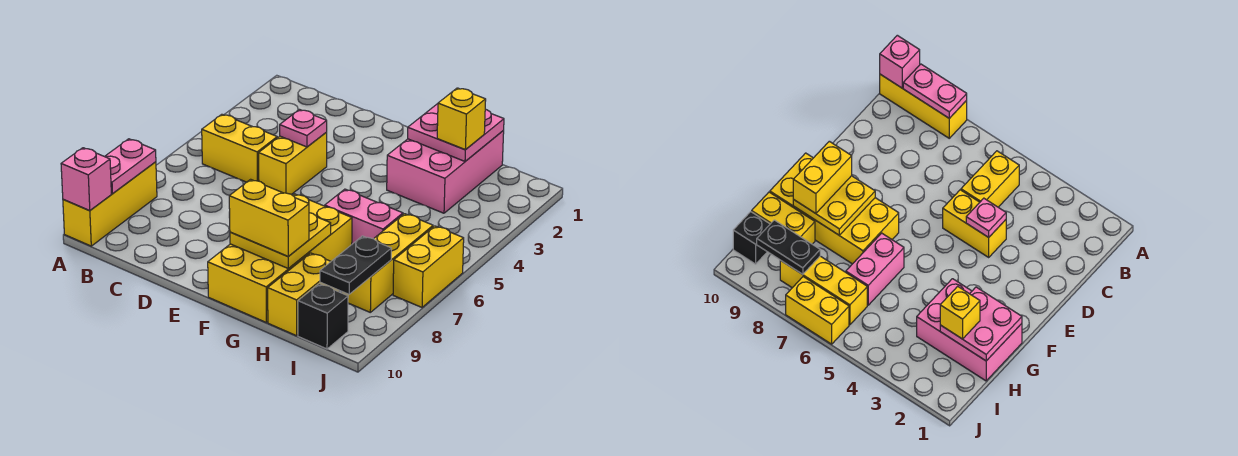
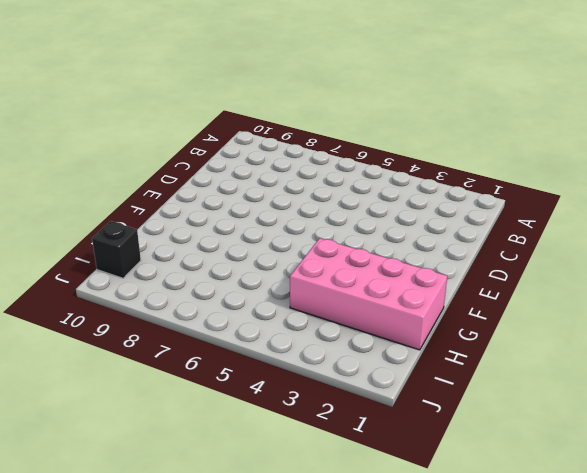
pink 2x4 brick [290,238,447,350] -> pink 2x3 brick [387,131,504,213]
none -> yellow 1x3 brick [63,162,157,246]
none -> yellow 1x2 brick [202,114,277,182]
none -> yellow 1x2 brick [259,132,327,194]

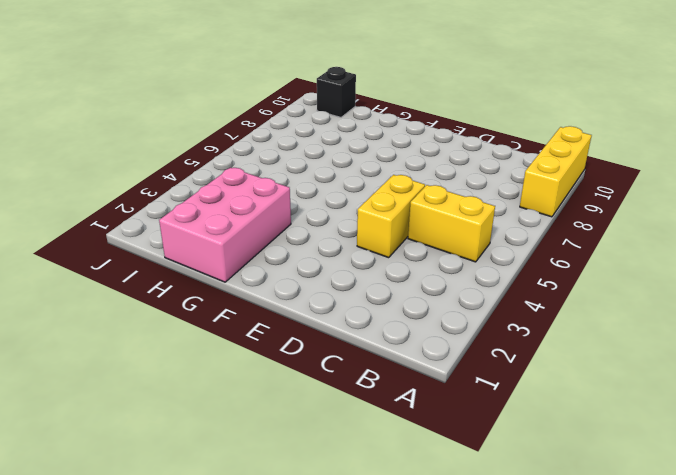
none -> yellow 2x4 brick [208,194,352,322]
none -> pink 1x2 brick [325,189,403,244]
none -> yellow 1x2 brick [268,253,339,336]

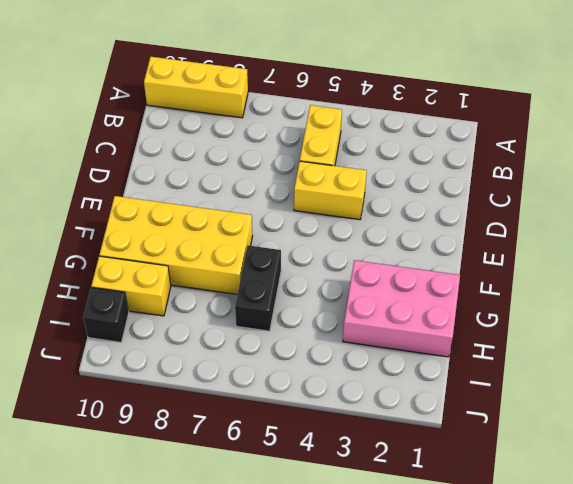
black 1x2 brick [235,245,281,331] -> pink 1x2 brick [325,189,403,244]
none -> yellow 1x3 brick [342,214,433,312]
none -> yellow 1x2 brick [393,226,464,307]
none -> pink 1x2 plate [105,139,156,194]

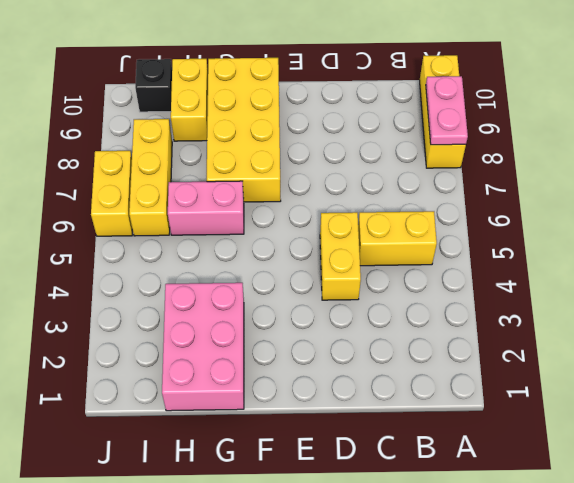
none -> pink 1x1 brick [61,148,111,211]
none -> pink 1x1 plate [280,110,327,147]
none -> yellow 2x2 plate [230,213,331,269]

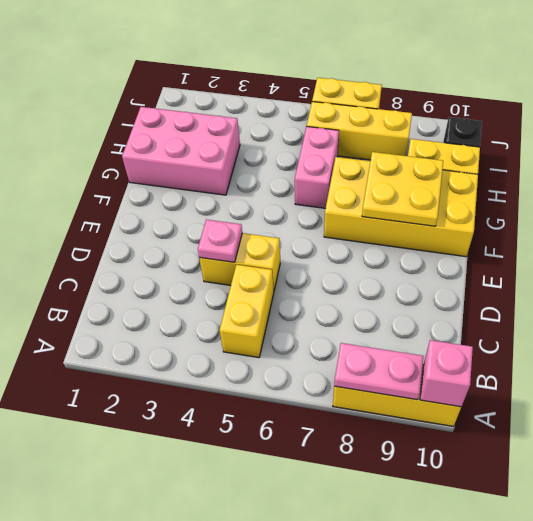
none -> pink 2x2 plate [408,104,504,161]
none -> black 1x2 plate [320,236,391,294]
none -> yellow 1x2 brick [229,179,309,256]

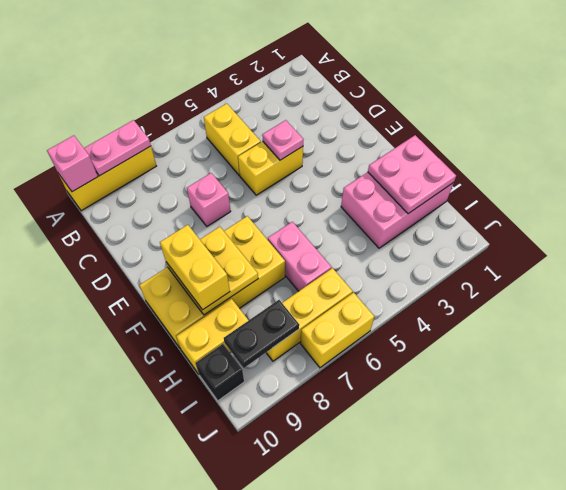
pink 1x1 brick [187,173,231,226] -> none
none -> yellow 1x1 brick [437,88,486,150]

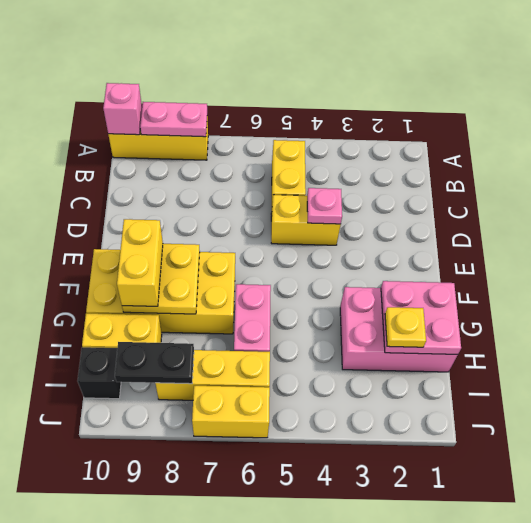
yellow 1x1 plate [385,307,426,347] -> yellow 1x1 brick [437,88,486,150]

